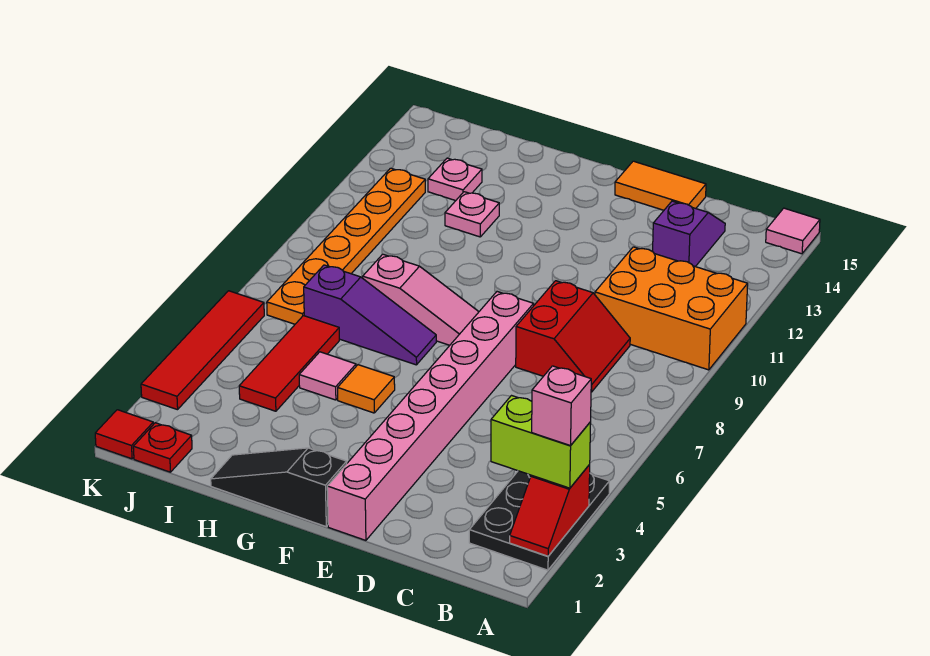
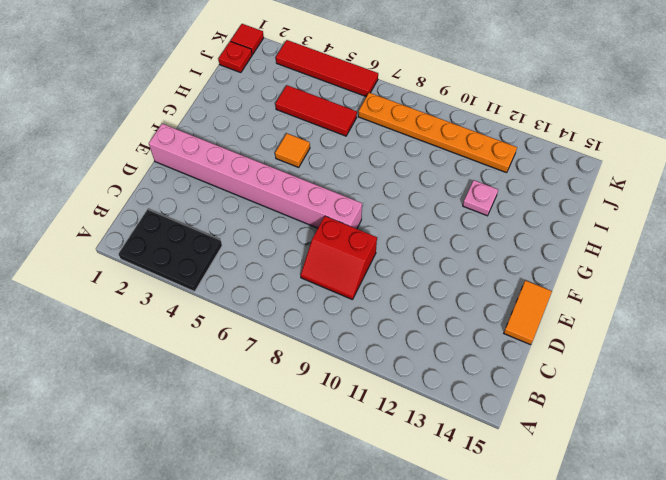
none -> orange 2x3 brick [595,247,748,370]
none -> pink 1x1 tile [766,208,820,254]
none -> purple 1x2 slope [653,201,725,267]

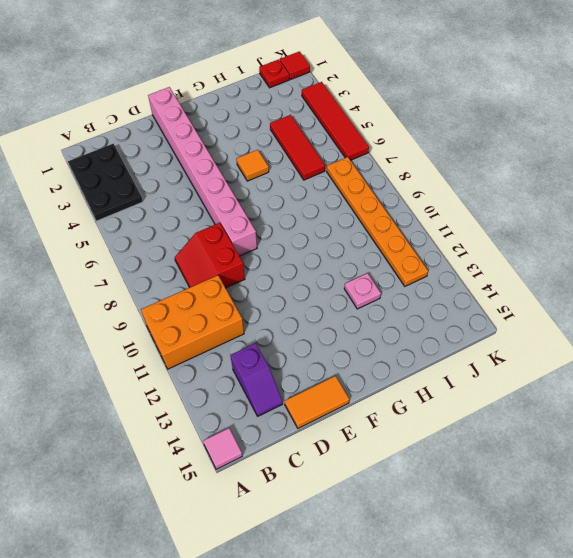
none -> black 1x3 slope [211,448,347,526]
none -> pink 1x3 slope [363,254,479,345]
none -> purple 1x3 slope [304,265,436,365]

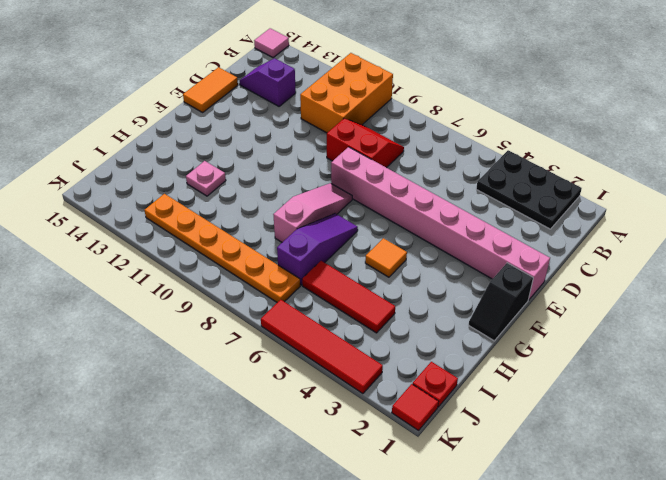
black 1x2 slope [469,263,533,341] -> black 1x3 slope [211,448,347,526]
none -> pink 1x1 tile [299,352,356,400]
none -> pink 1x1 plate [428,158,482,201]
none -> red 1x2 slope [510,465,590,556]

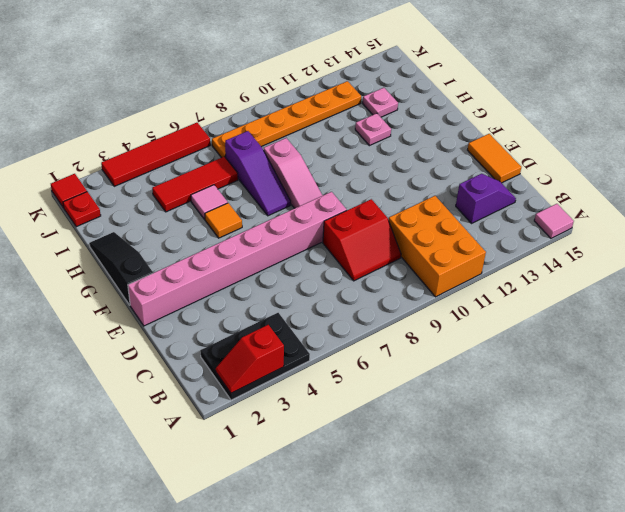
none -> lime 1x2 brick [491,396,591,488]
none -> pink 1x1 brick [532,366,591,446]

